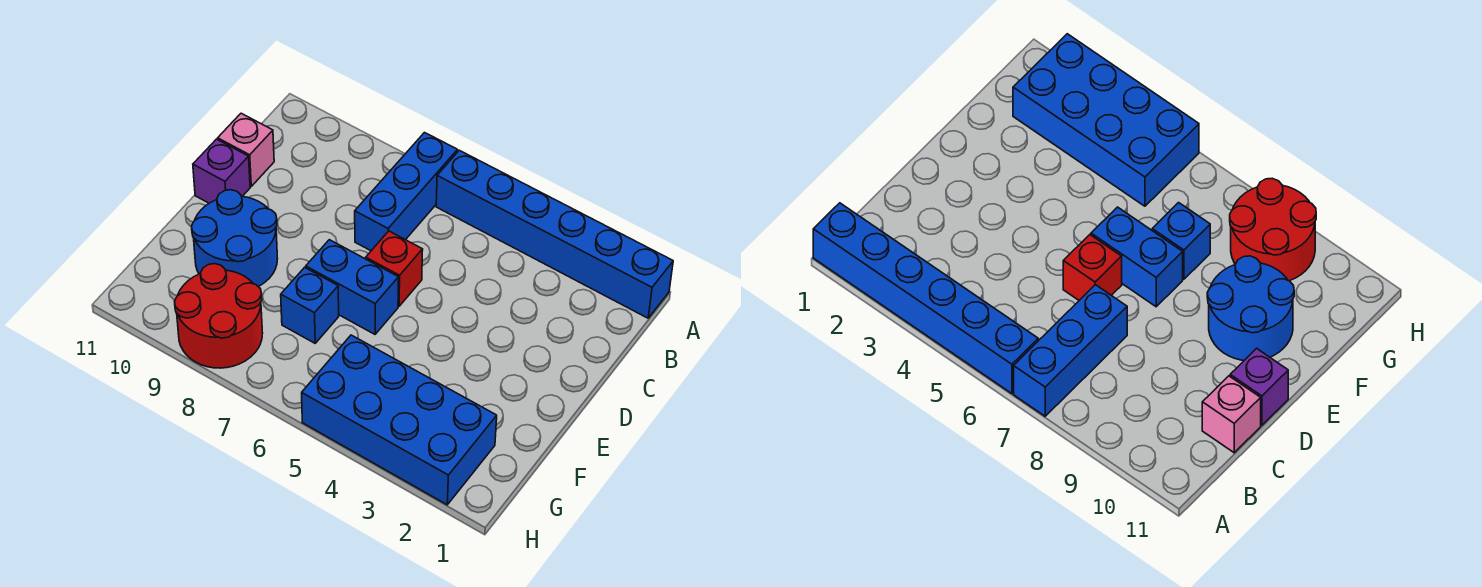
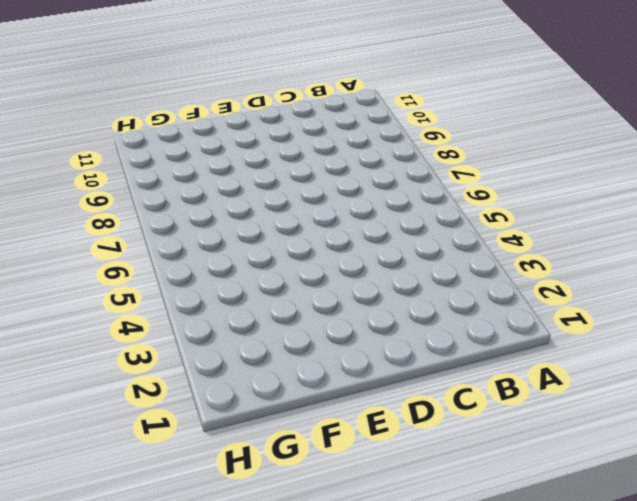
none -> blue 1x6 brick [436,150,673,318]
none -> blue 1x3 brick [355,133,457,251]

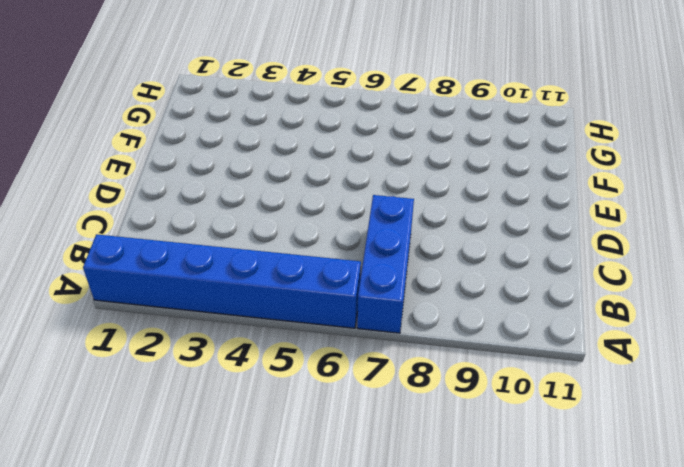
none -> pink 1x1 brick [218,113,274,186]
none -> red 1x1 brick [366,231,423,306]

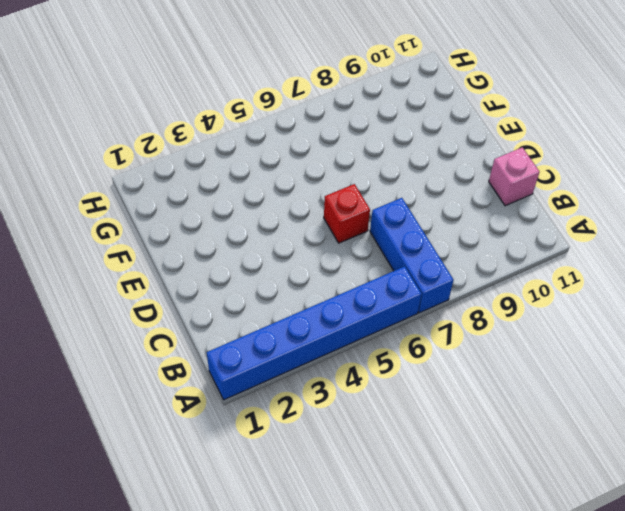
none -> purple 1x1 brick [193,139,250,203]
none -> blue 1x2 brick [306,240,398,334]

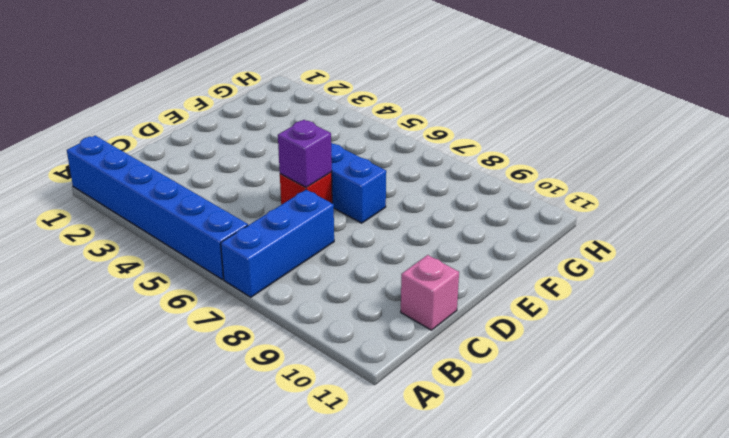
purple 1x1 brick [278,120,332,187] -> purple 1x1 brick moved to [193,139,250,203]
none -> blue 2x2 round brick [192,190,278,287]
none -> blue 1x1 brick [281,267,339,343]

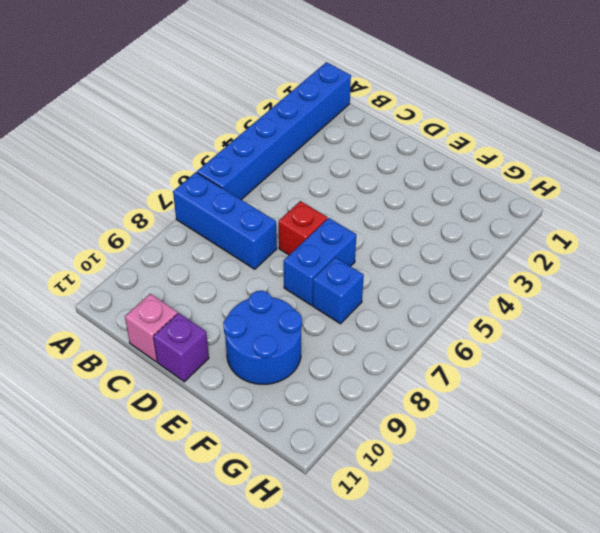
none -> blue 2x4 brick [302,335,497,505]
none -> red 2x2 round brick [175,264,263,368]

